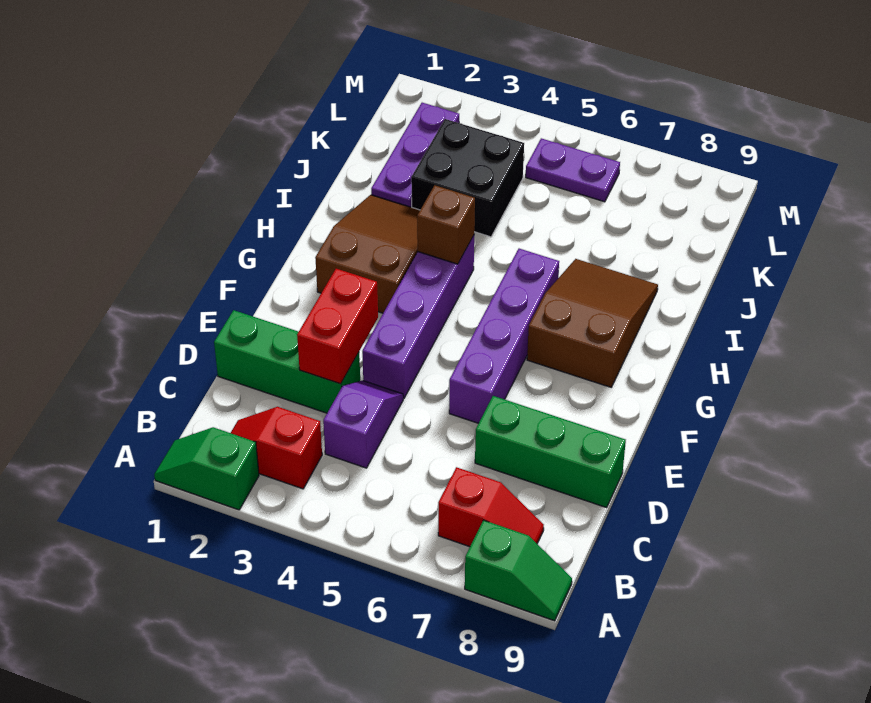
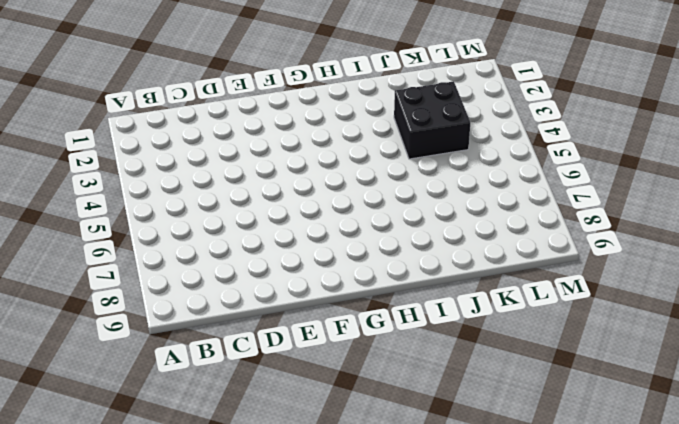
none -> green 1x2 slope [154,427,259,510]
none -> green 1x2 slope [465,520,572,621]
none -> red 1x2 slope [231,407,322,489]

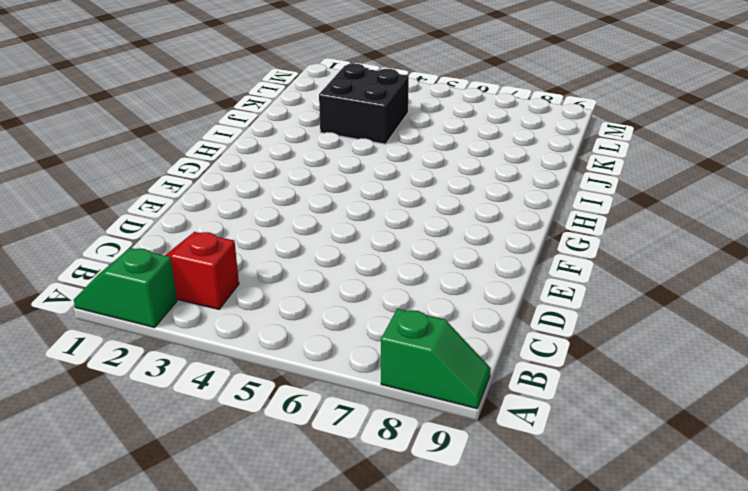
none -> red 1x2 slope [438,467,544,547]
none -> purple 1x2 slope [323,380,403,468]
none -> green 1x3 brick [214,310,360,413]

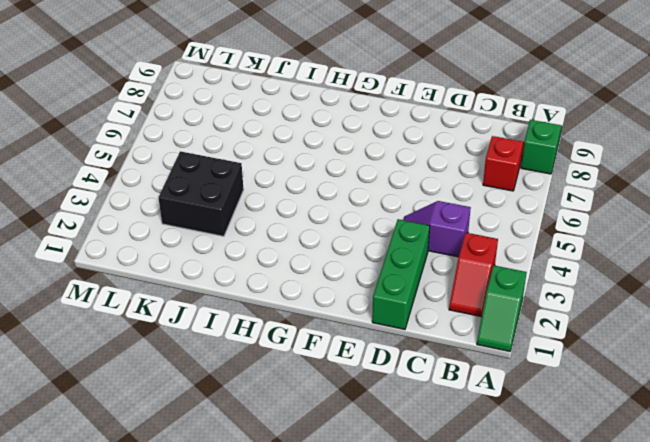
none -> green 1x3 brick [475,396,626,508]
none -> purple 1x4 brick [362,236,474,398]
none -> purple 1x4 brick [449,249,559,423]

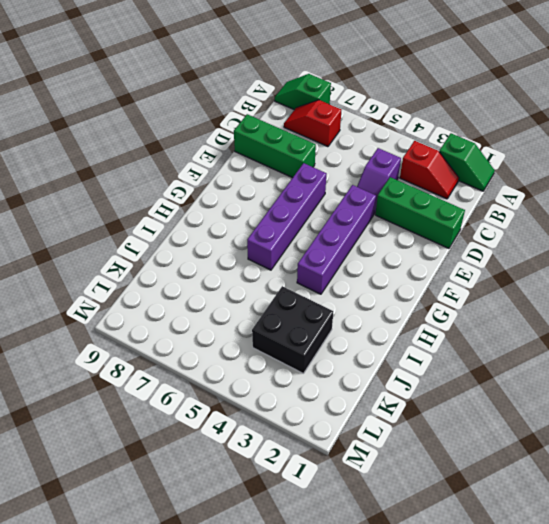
none -> brown 2x3 slope [315,195,420,313]
none -> brown 2x3 slope [527,259,658,387]
none -> purple 1x3 plate [371,103,459,207]

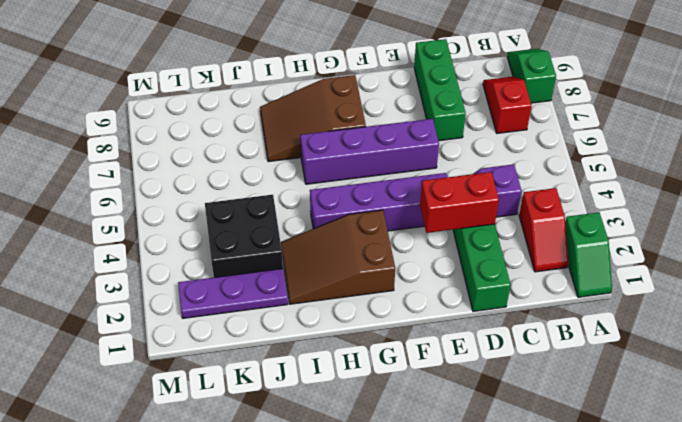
none -> purple 1x2 plate [526,138,620,202]
none -> brown 1x1 brick [417,185,475,264]

